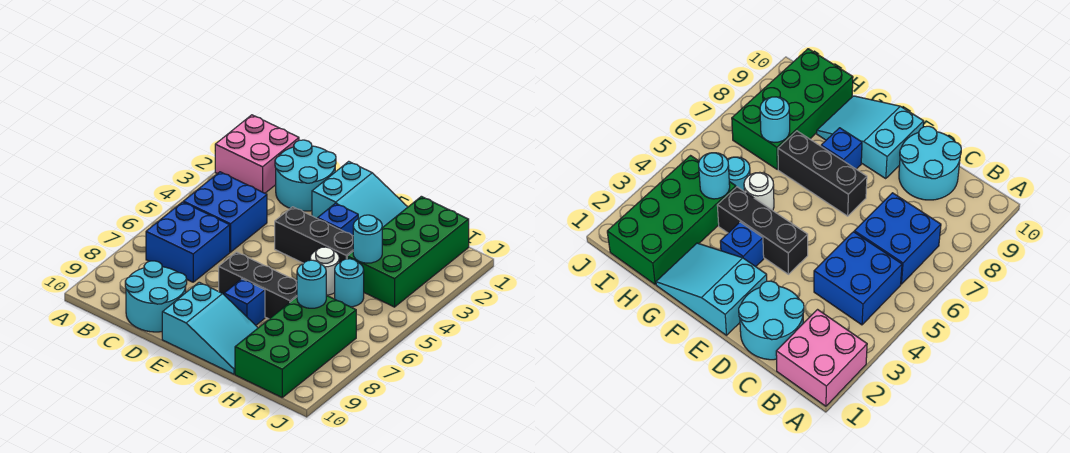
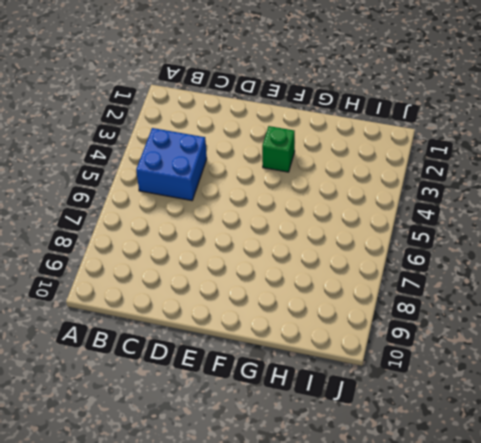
green 1x1 brick [262,126,295,172] -> blue 1x1 brick [318,203,358,236]
none -> pink 2x2 brick [215,115,299,193]
none -> blue 2x2 brick [146,202,230,282]
none -> cyan 2x2 round brick [275,140,336,211]

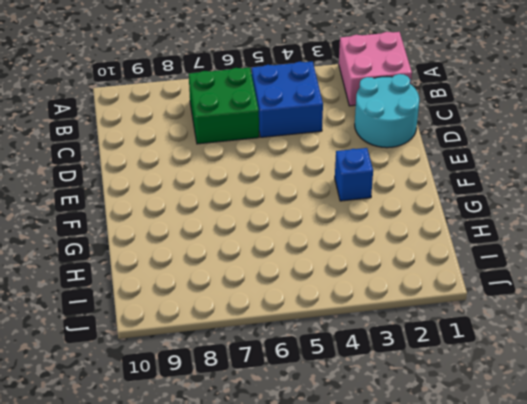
green 2x2 brick [189,68,259,144] -> blue 2x2 brick [146,202,230,282]
none -> cyan 2x2 round brick [125,261,187,332]
none -> cyan 2x3 slope [312,161,407,228]
none -> black 1x3 brick [275,207,353,263]

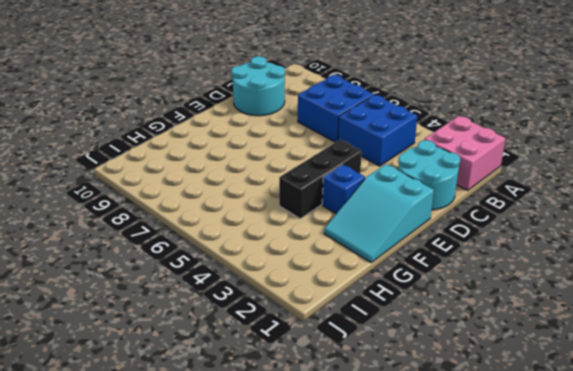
none -> black 1x3 brick [219,252,297,319]
none -> cyan 2x3 slope [162,282,258,374]
none -> blue 1x1 brick [224,279,265,325]

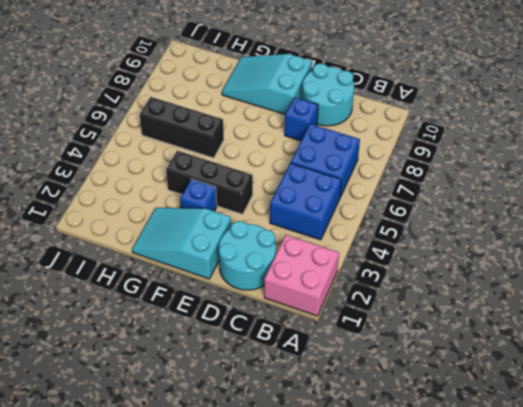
blue 1x1 brick [285,97,318,141] -> blue 1x1 brick moved to [224,279,265,325]
black 1x3 brick [140,97,224,158] -> black 1x3 brick moved to [219,252,297,319]
none -> white 1x1 round brick [310,247,339,295]
none -> green 2x4 brick [347,196,469,307]
none -> cyan 1x1 round brick [335,259,364,307]

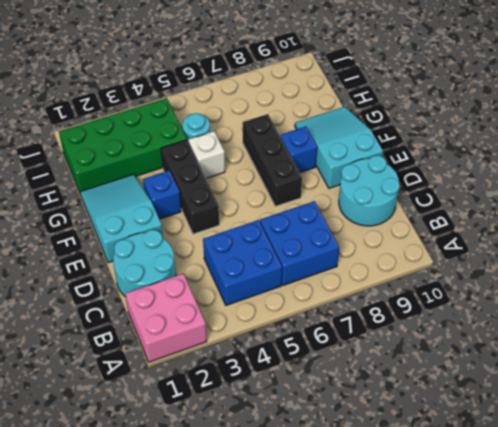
white 1x1 brick [189,131,225,178] -> white 1x1 round brick [310,247,339,295]
none -> green 2x4 brick [235,295,356,397]
none -> cyan 1x1 round brick [353,215,382,263]
none -> cyan 1x1 round brick [297,260,326,308]

